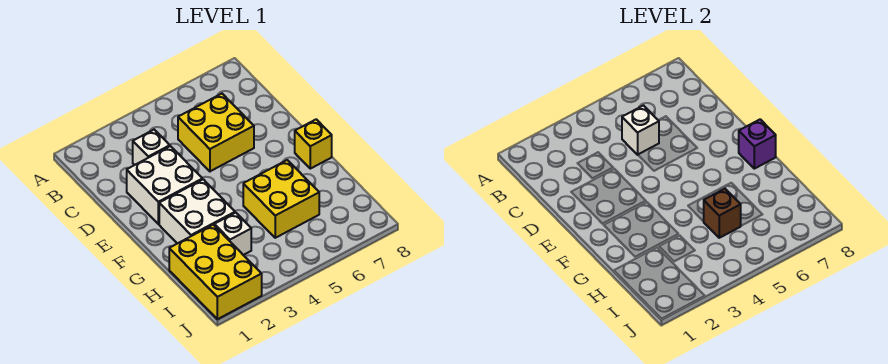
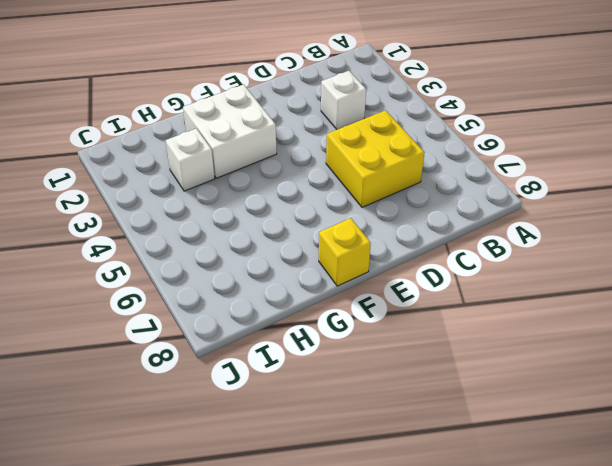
none -> white 2x2 brick [127,146,202,224]
none -> yellow 2x2 brick [243,160,319,238]

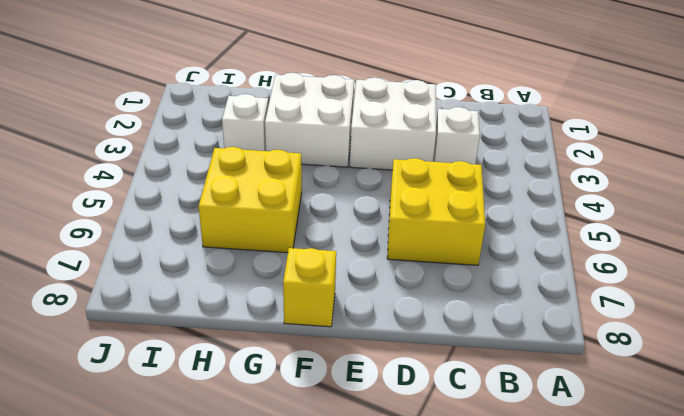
none -> yellow 2x3 brick [169,225,262,319]
none -> white 1x1 brick [622,106,659,155]

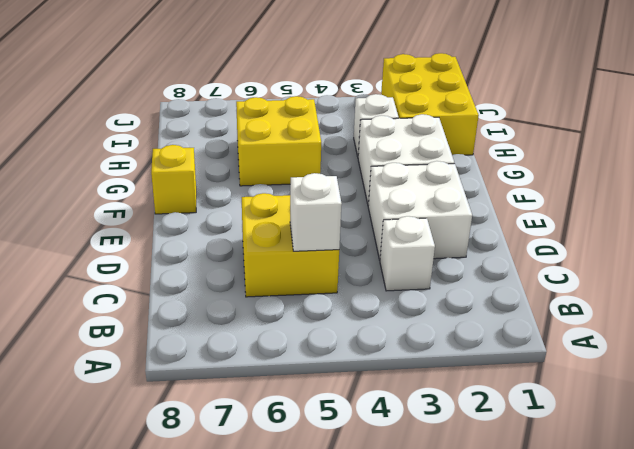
none -> purple 1x1 brick [739,119,776,169]
none -> brown 1x1 brick [703,189,741,238]

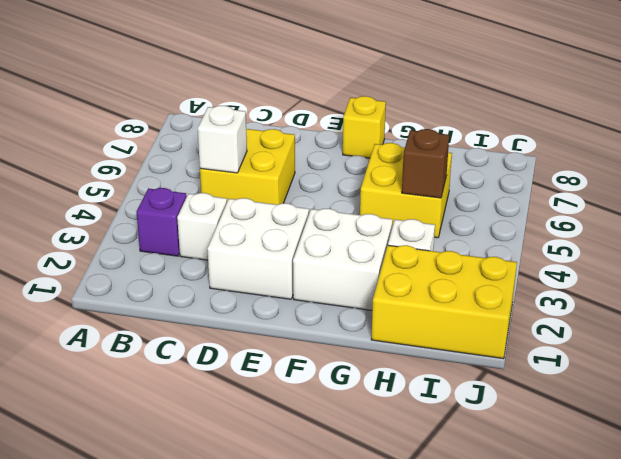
purple 1x1 brick [136,188,187,256] -> purple 1x1 brick moved to [739,119,776,169]

